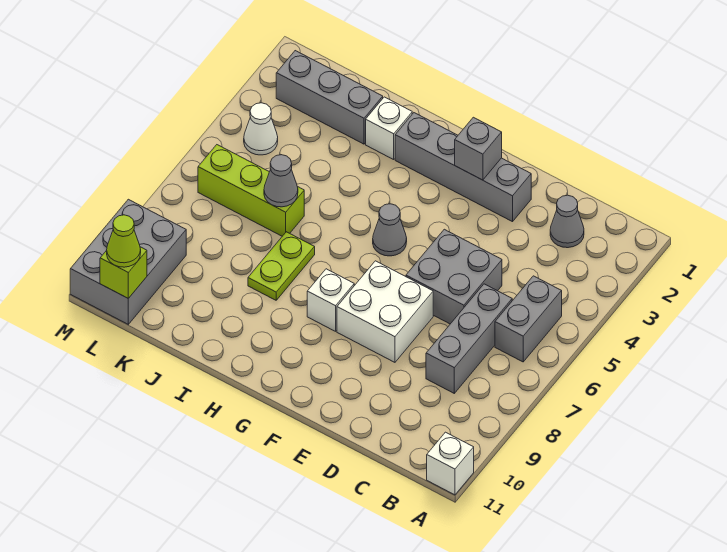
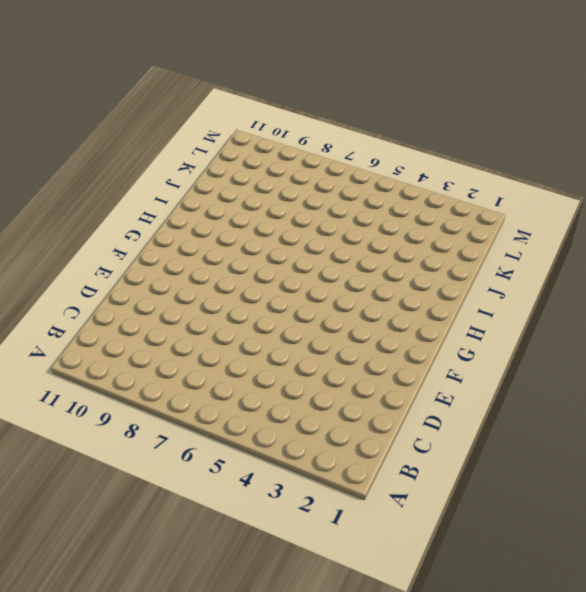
none -> white 1x1 brick [427,432,474,495]
none -> grey 1x2 brick [495,276,562,362]
none -> grey 1x1 cone [550,195,584,248]

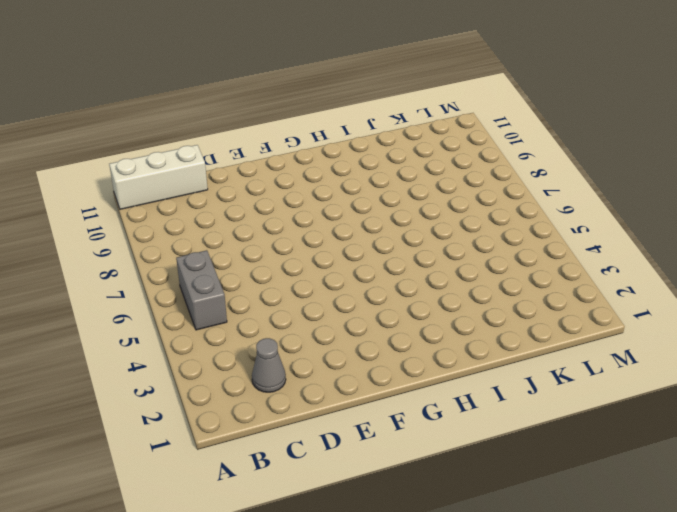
white 1x3 brick [109,145,208,209] -> white 1x1 brick [427,432,474,495]
none -> grey 1x3 brick [426,284,512,393]
none -> grey 2x2 brick [406,229,502,324]
none -> grey 1x4 brick [395,113,531,222]

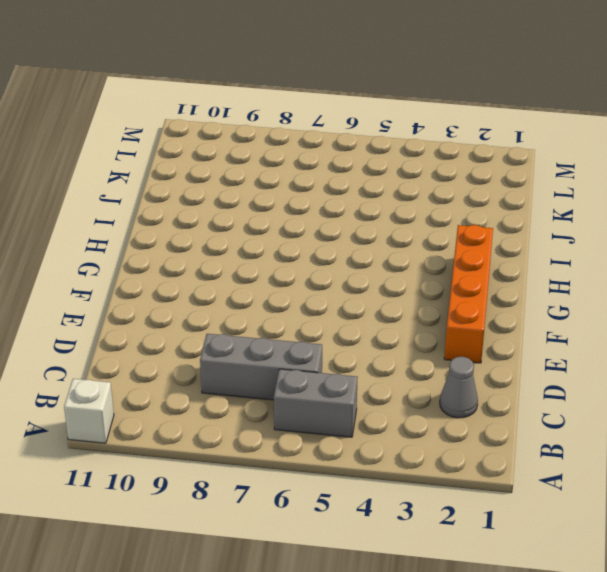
orange 1x4 brick [444,225,493,363] -> grey 1x4 brick [395,113,531,222]
none -> grey 2x2 brick [406,229,502,324]
none -> white 2x2 brick [337,261,433,362]
none -> grey 1x1 cone [373,204,407,256]

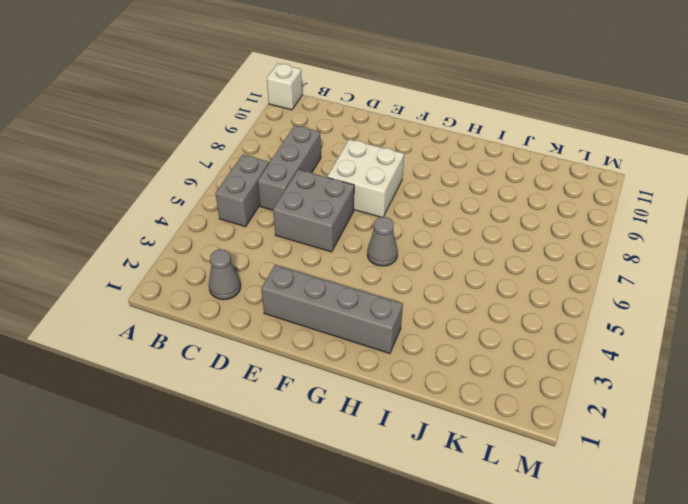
none -> white 1x1 brick [307,269,354,331]
none -> white 1x1 brick [366,97,412,160]
none -> lime 1x2 plate [248,232,315,300]

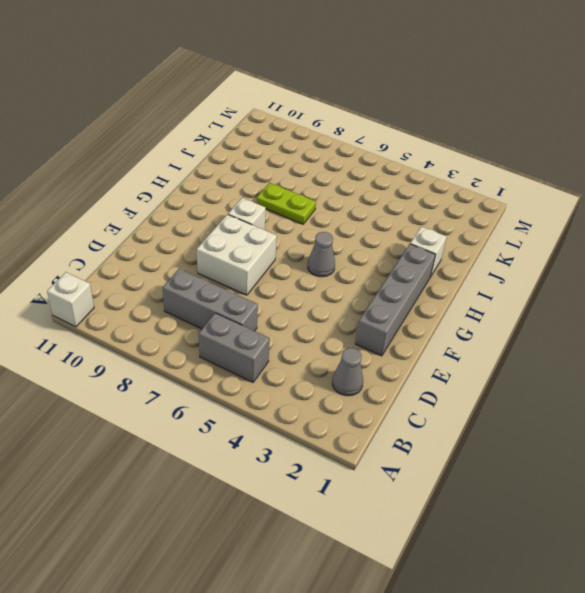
none -> grey 2x2 brick [406,229,502,324]
none -> grey 1x3 brick [276,51,383,144]
none -> lime 1x3 brick [198,145,304,236]

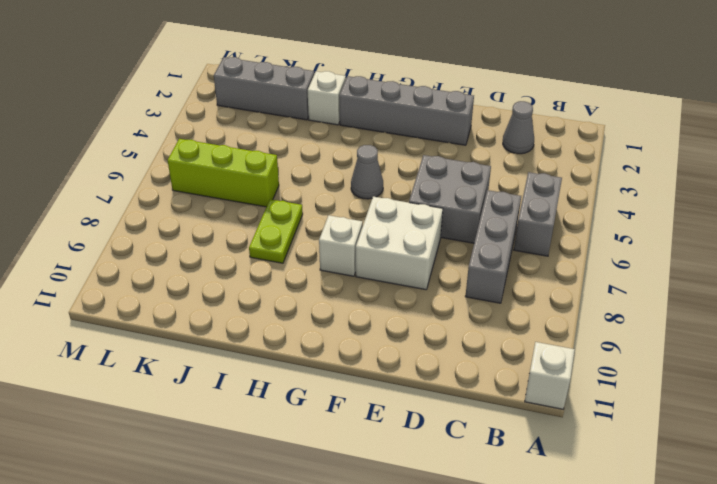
none -> white 1x1 cone [244,103,278,155]
none -> grey 2x3 brick [70,199,186,324]
none -> grey 1x1 brick [455,117,502,180]

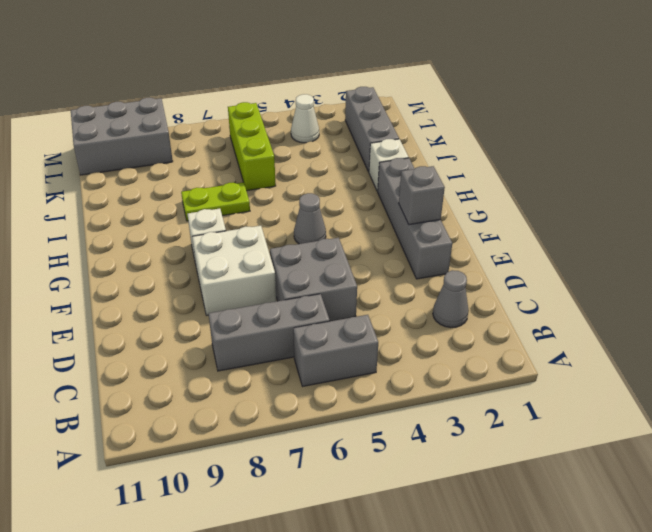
none -> white 1x1 brick [427,432,474,495]
none -> grey 1x1 cone [264,155,298,207]
none -> lime 1x1 brick [100,247,147,298]

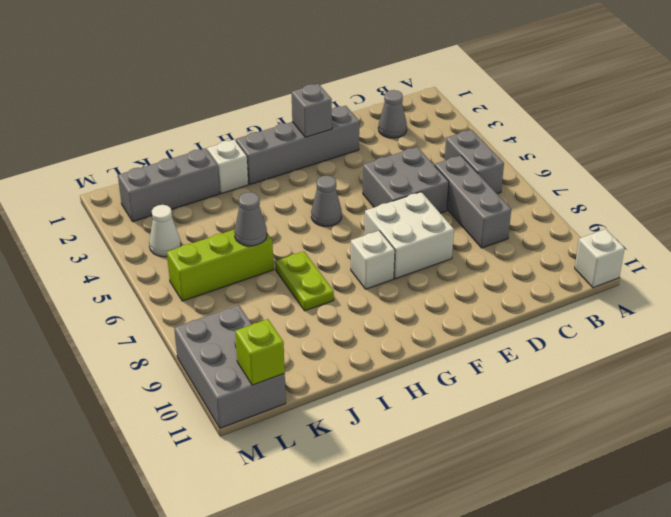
none -> lime 1x1 cone [107,215,141,267]

